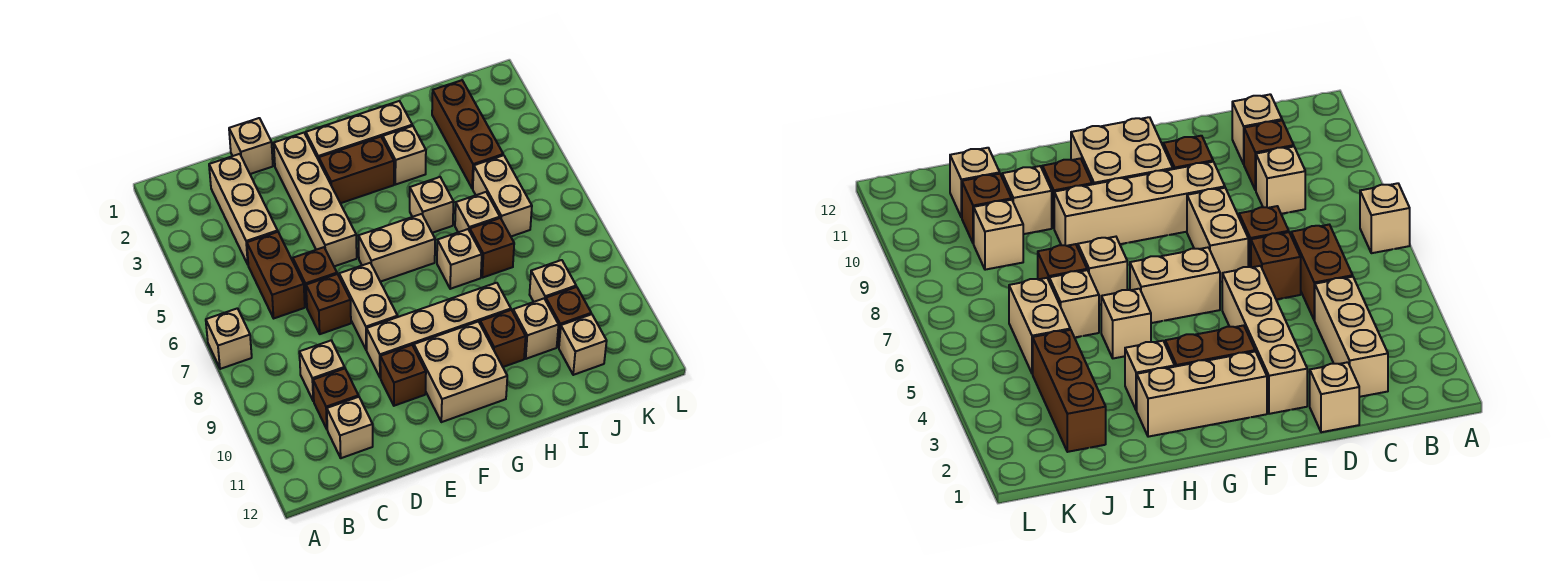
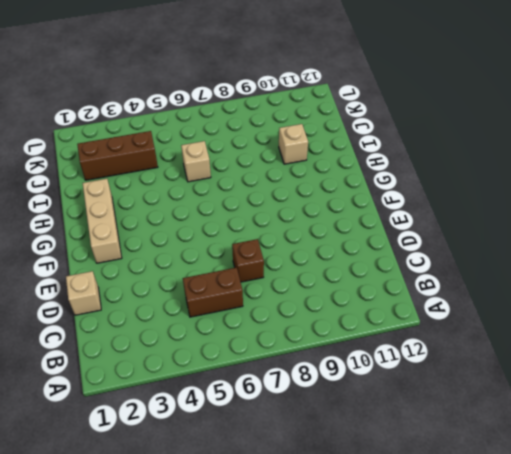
none -> tan 1x1 brick [206,308,252,369]
none -> tan 1x3 brick [209,154,278,264]
none -> tan 1x1 brick [299,340,345,401]

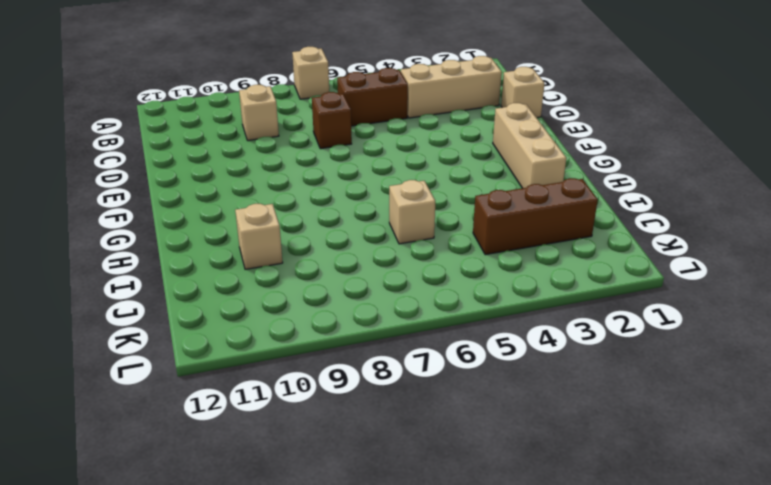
none -> brown 1x1 brick [313,369,358,429]
none -> tan 1x1 brick [327,397,373,458]
none -> brown 1x1 brick [293,247,337,307]

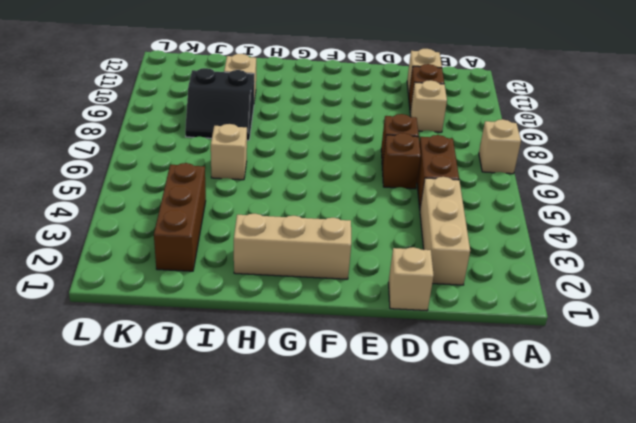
black 2x2 slope [185,68,254,140] -> tan 1x1 brick [530,260,576,302]
none -> tan 1x4 brick [274,133,357,266]
none -> tan 1x2 brick [339,263,398,350]
none -> tan 1x4 brick [367,283,511,378]

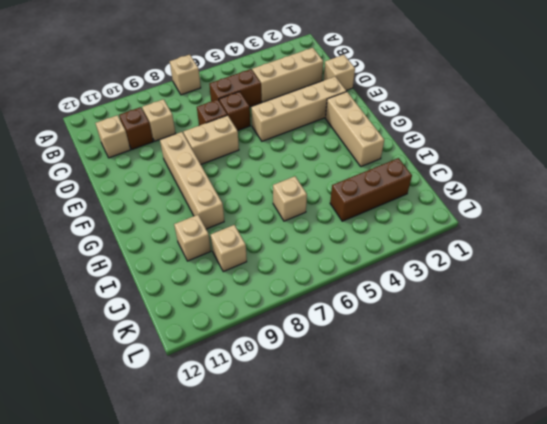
none -> brown 1x1 brick [380,345,426,406]
none -> brown 1x2 brick [319,137,394,203]
none -> tan 1x2 brick [359,214,435,282]

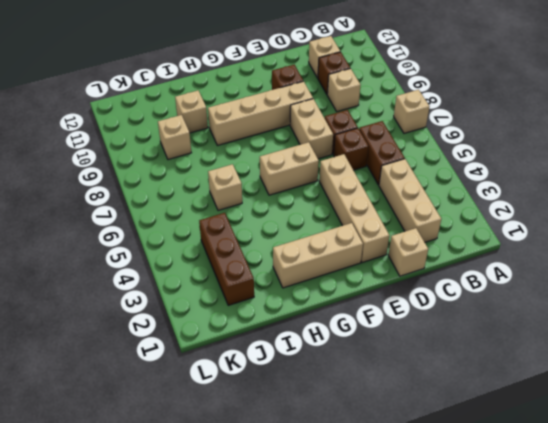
none -> brown 1x2 brick [319,137,394,203]
none -> tan 2x2 brick [414,322,507,422]
none -> tan 1x1 brick [383,126,426,184]

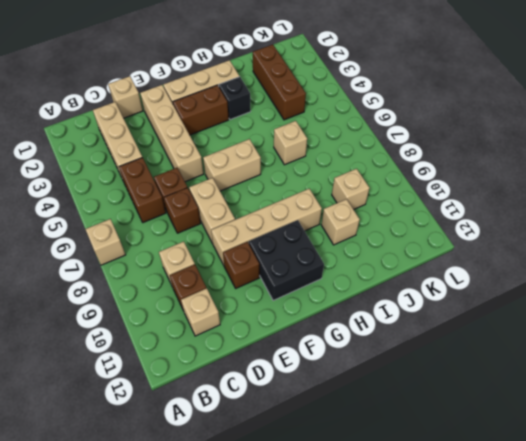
black 2x2 brick [249,220,324,301] -> tan 2x2 brick [414,322,507,422]
black 1x1 brick [219,77,251,119] -> tan 1x1 brick [383,126,426,184]
none -> tan 1x1 brick [410,177,454,233]
none -> tan 1x1 brick [437,229,482,289]
none -> brown 1x1 brick [480,310,526,367]

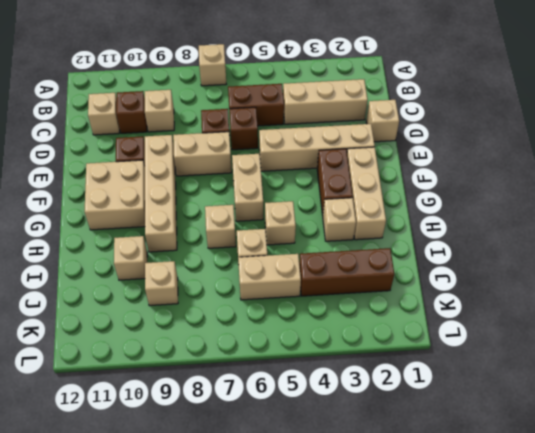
none -> brown 1x1 brick [480,310,526,367]
none -> brown 1x1 brick [470,218,514,278]
none -> brown 1x1 brick [546,287,591,347]

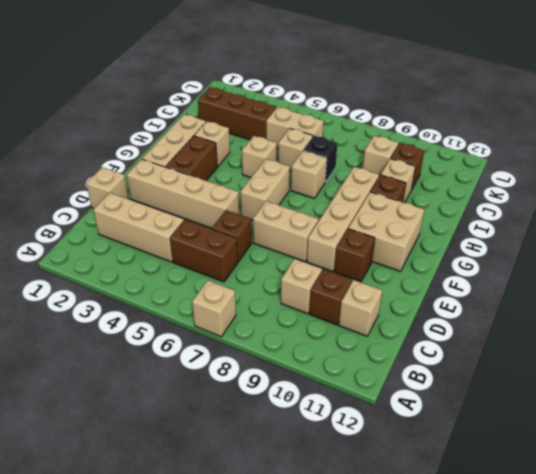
black 1x1 brick [303,136,338,182] -> brown 1x1 brick [470,218,514,278]
none -> brown 1x1 brick [306,274,351,334]
none -> tan 1x1 brick [559,314,607,375]

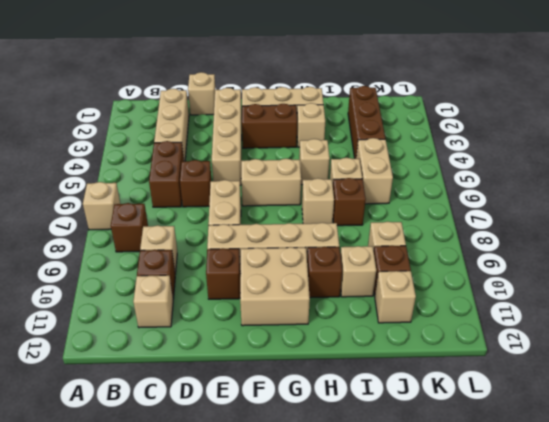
brown 1x1 brick [111,203,148,252] -> brown 1x1 brick moved to [306,274,351,334]

